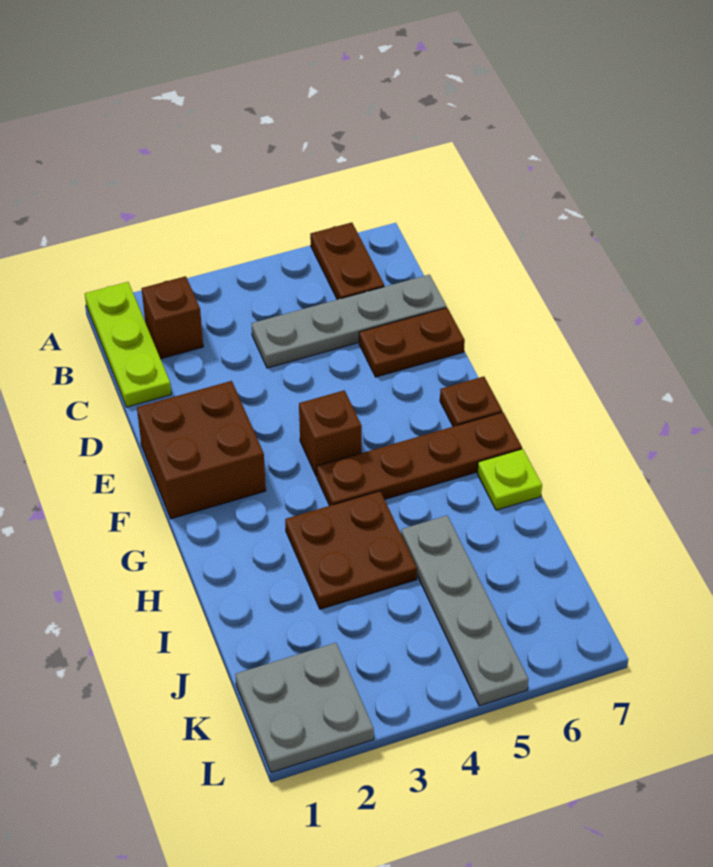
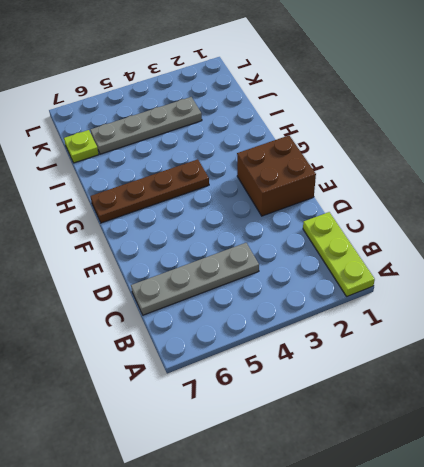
grey 1x4 plate [91,97,202,154] -> grey 1x4 plate turned to [401,516,528,706]
lime 1x1 plate [64,130,99,163] -> lime 1x1 plate moved to [477,449,542,510]
none -> brown 1x2 plate [310,223,384,300]
none -> brown 1x1 brick [141,276,203,359]
none -> brown 1x2 plate [359,308,465,377]

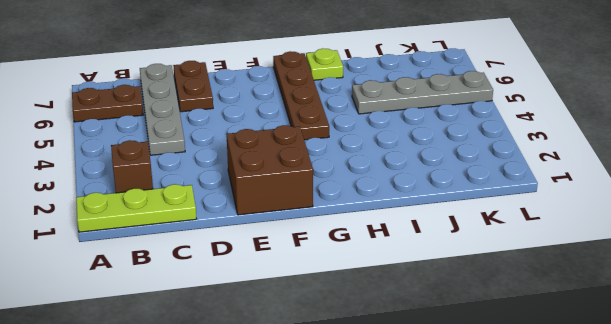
none -> brown 1x1 brick [299,390,362,476]
none -> brown 1x1 plate [440,376,502,427]
none -> brown 2x2 plate [285,491,417,609]

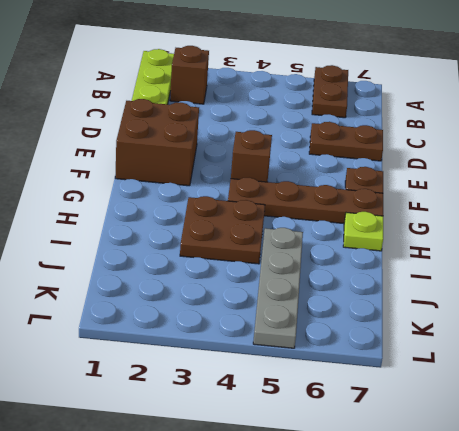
none -> grey 1x4 plate [251,275,447,368]
none -> grey 2x2 plate [235,643,374,773]

